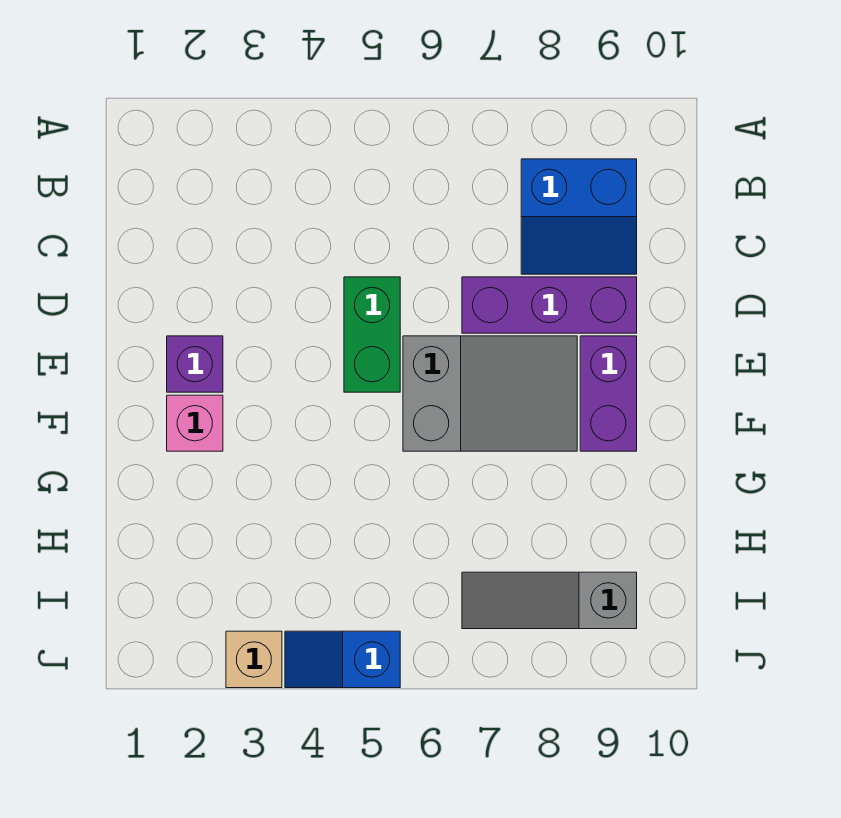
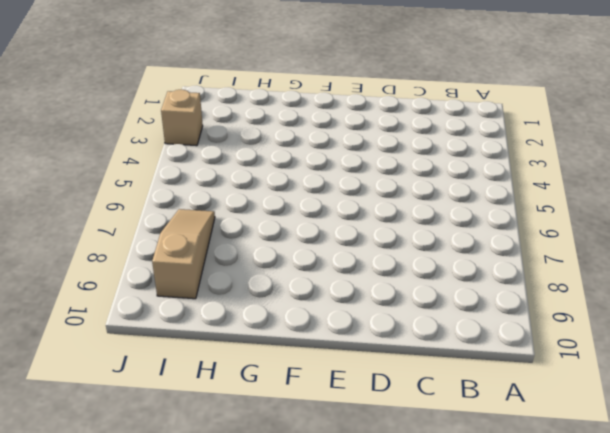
tan 1x3 slope [152,209,215,299] -> grey 1x3 slope [462,572,637,629]
none -> blue 2x2 slope [521,159,637,274]
none -> green 1x2 brick [344,277,400,392]

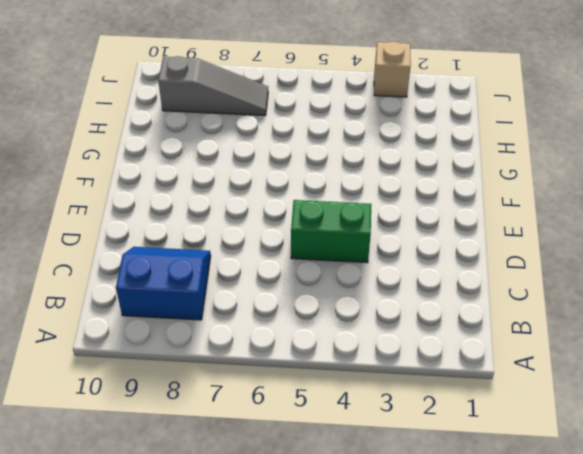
green 1x2 brick [291,200,371,263] -> green 1x2 brick turned to [344,277,400,392]
none -> purple 1x3 brick [462,277,637,333]
none -> purple 1x1 brick [167,336,223,392]

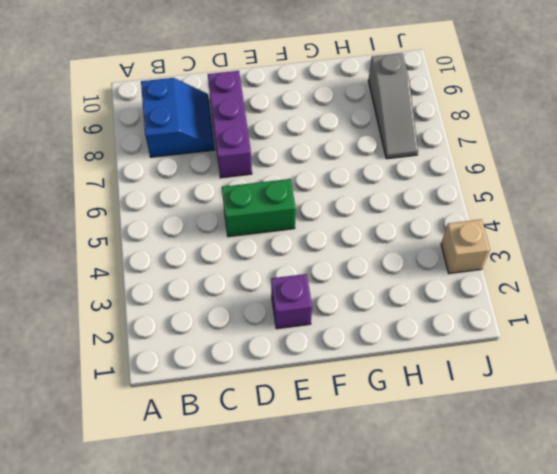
none -> grey 2x3 slope [403,336,577,451]
none -> purple 1x2 brick [580,336,637,451]

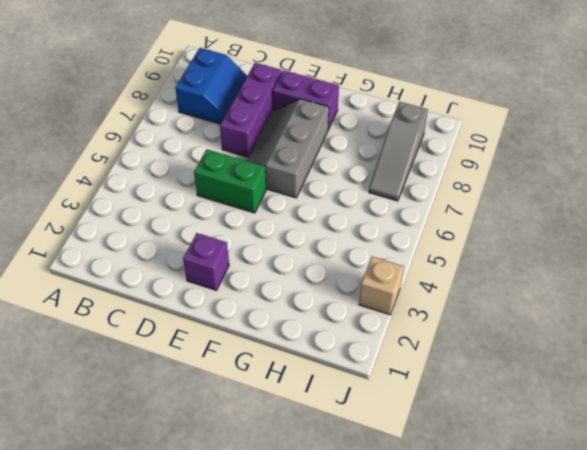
grey 2x3 slope [247,99,329,198] -> grey 2x3 slope turned to [403,336,577,451]
none -> pink 1x1 brick [167,395,223,451]
none -> blue 1x2 slope [285,631,400,688]

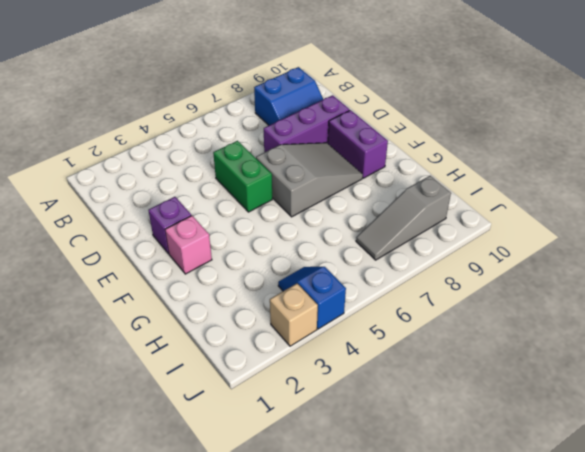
blue 1x2 slope [278,267,346,329] -> blue 1x2 slope turned to [285,631,400,688]

